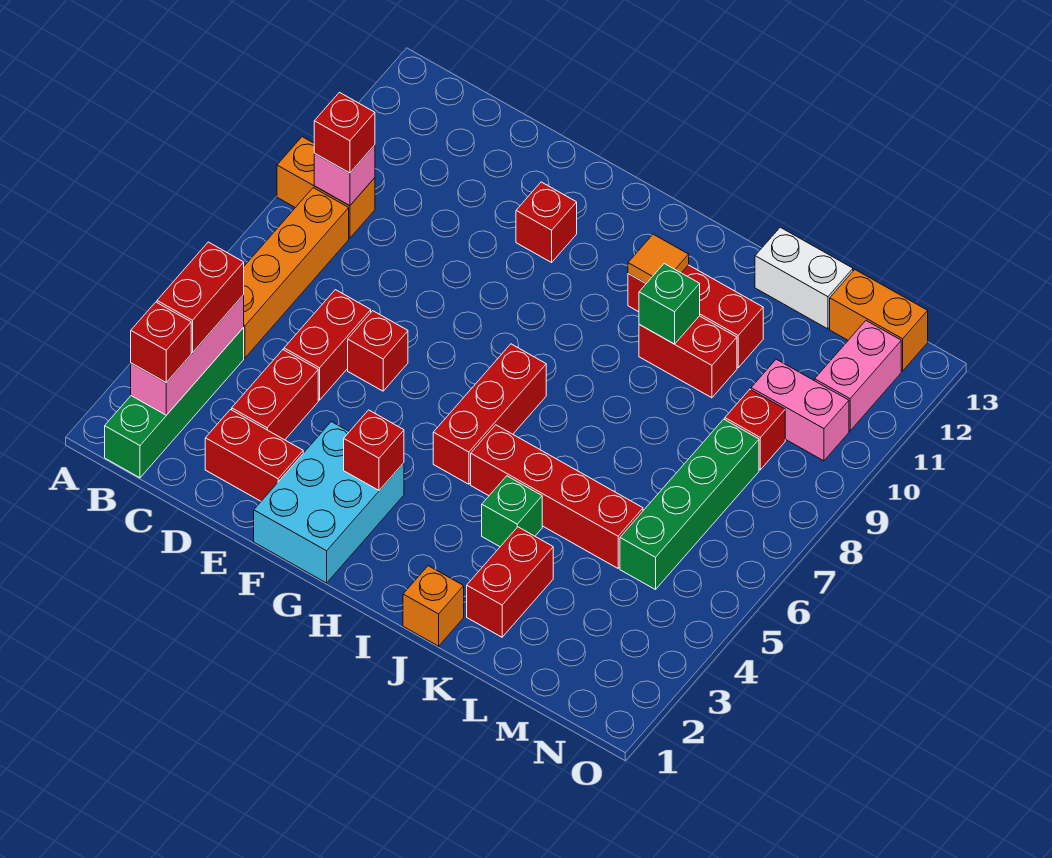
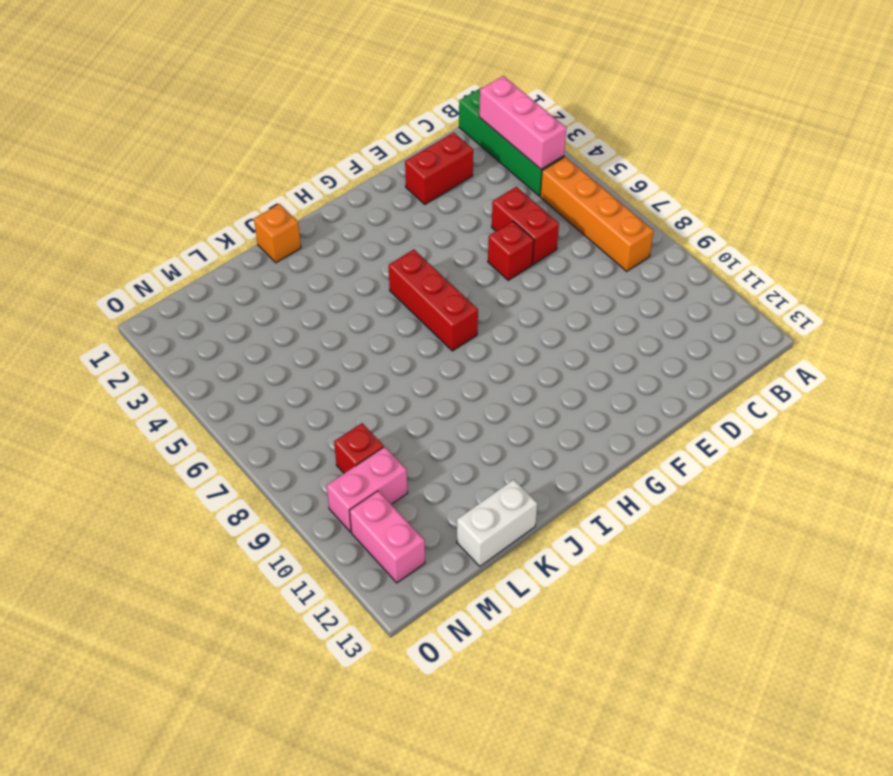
none -> orange 1x2 brick [277,137,375,238]
none -> red 1x2 brick [232,350,318,440]
none -> cyan 2x3 brick [254,422,404,583]
none -> red 1x1 brick [516,182,577,262]

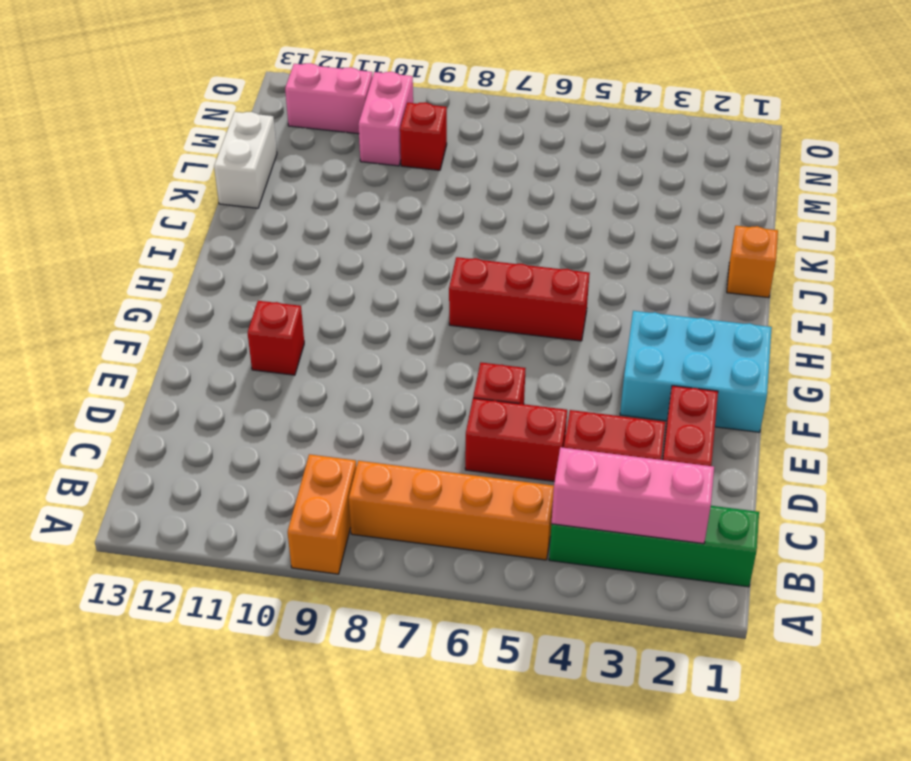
none -> red 1x4 brick [471,425,643,568]
none -> red 1x3 brick [628,265,763,368]
none -> green 1x1 brick [482,476,542,547]
none -> red 1x2 brick [639,316,737,398]

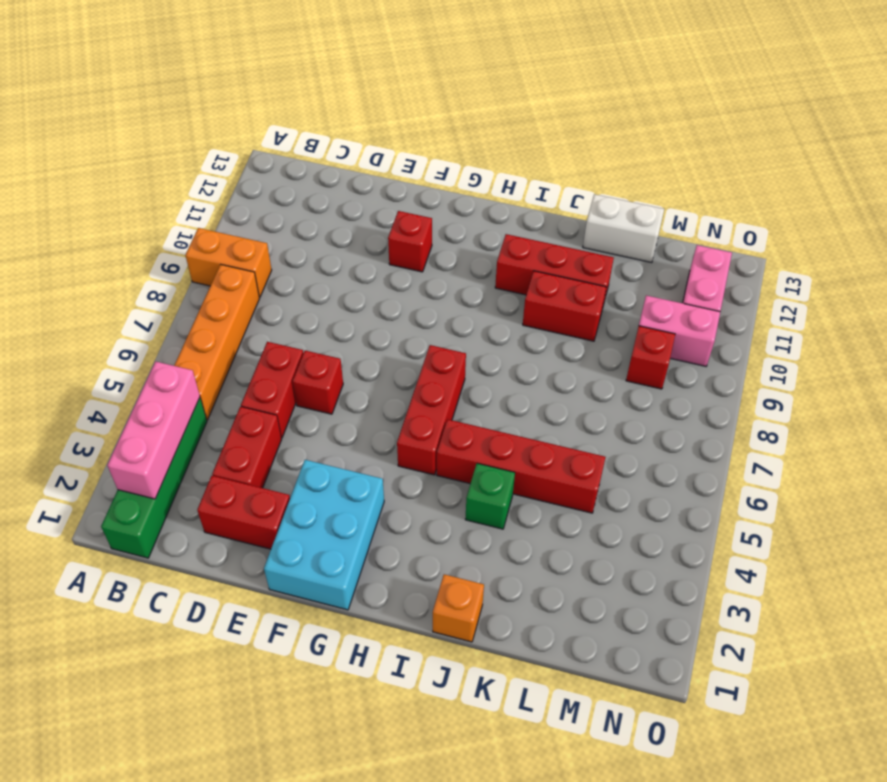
none -> red 1x2 brick [467,527,553,637]
none -> green 1x4 brick [620,419,759,590]
none -> orange 1x2 brick [830,270,928,371]
none -> pink 1x1 brick [314,145,375,206]

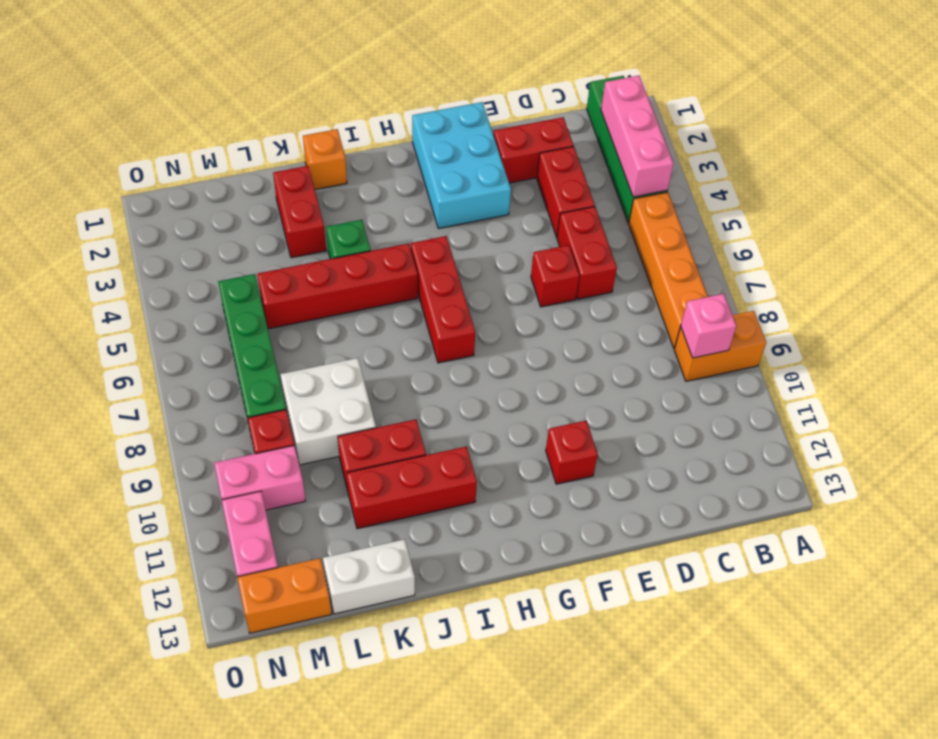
white 2x2 brick [280,358,376,465] -> none
none -> red 1x1 brick [344,410,404,490]
none -> orange 1x1 tile [628,234,689,283]
none -> green 1x1 brick [639,264,700,344]
none -> red 1x1 brick [131,302,191,383]

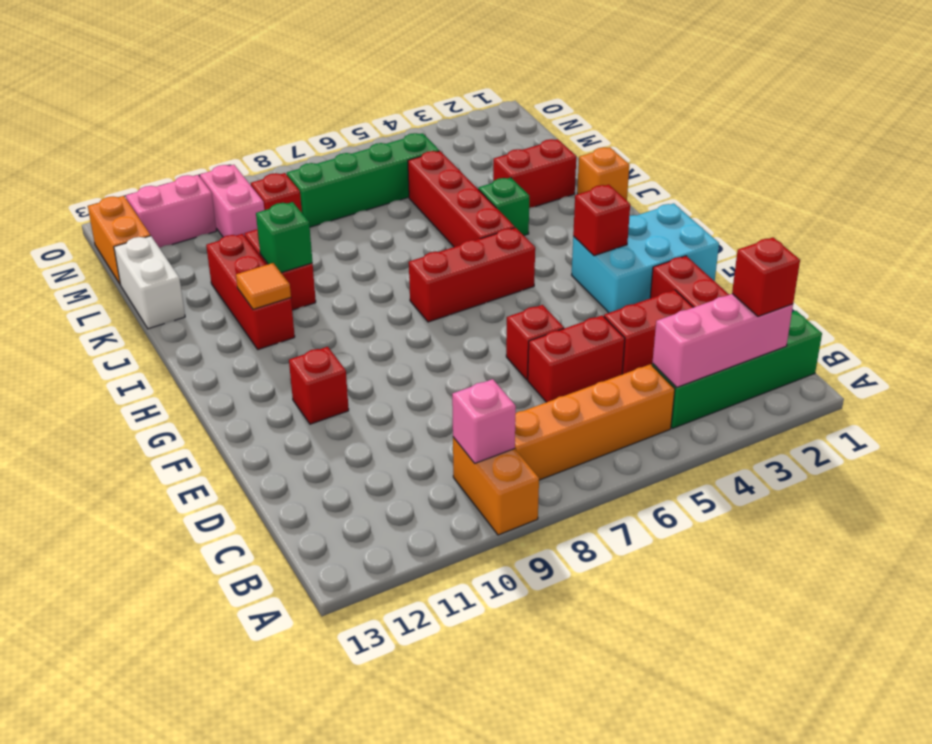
none -> red 1x2 brick [157,242,244,353]
none -> red 1x1 brick [314,92,375,173]

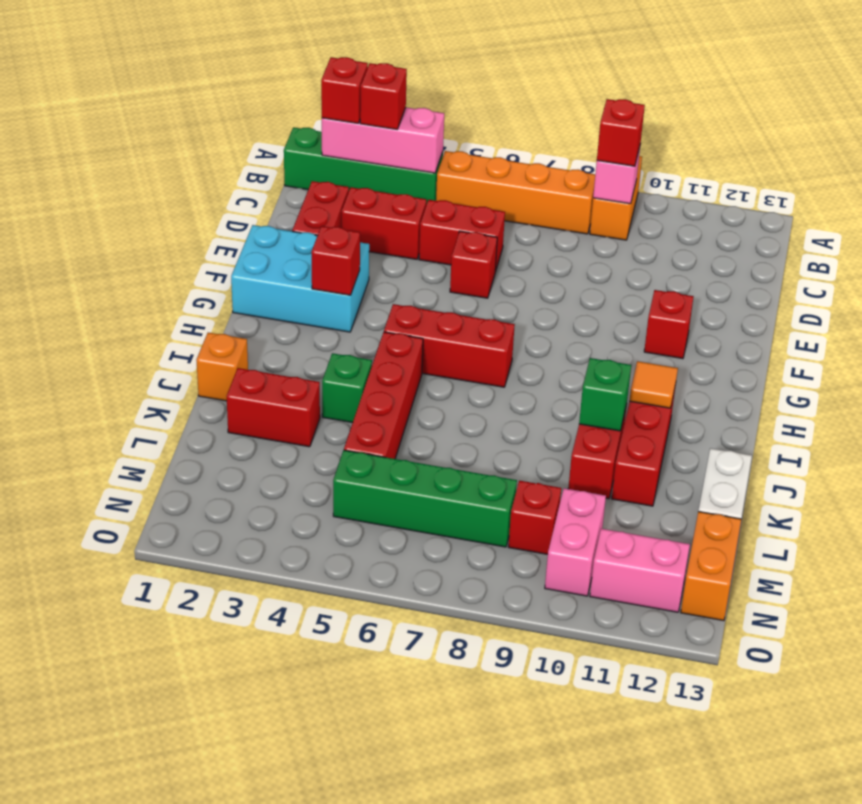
red 1x1 brick [360,63,407,129] -> red 1x2 brick [157,242,244,353]

